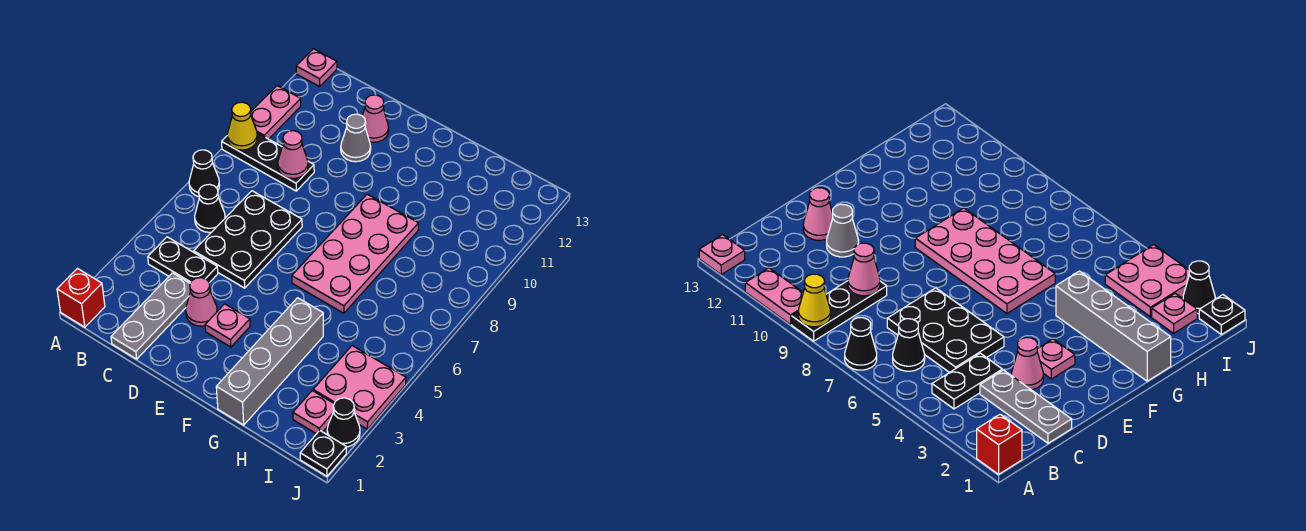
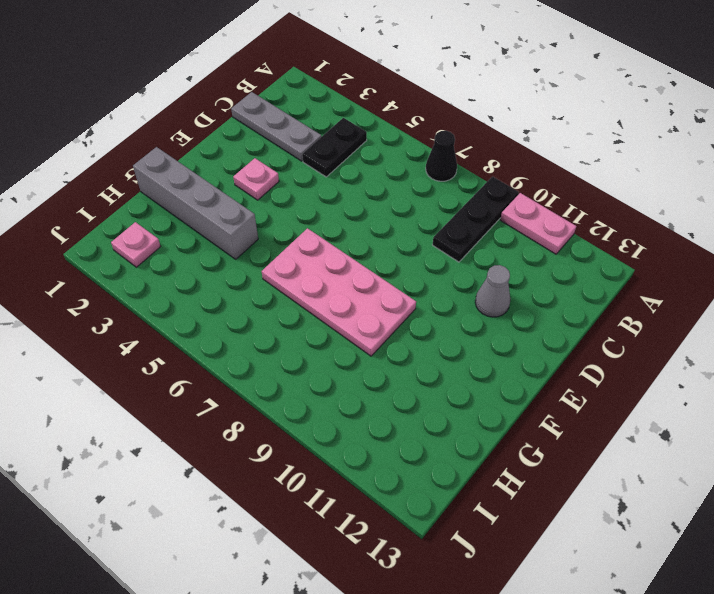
none -> red 1x1 brick [57,269,105,327]
none -> pink 1x1 plate [296,49,337,86]
none -> black 1x1 cone [195,184,225,232]

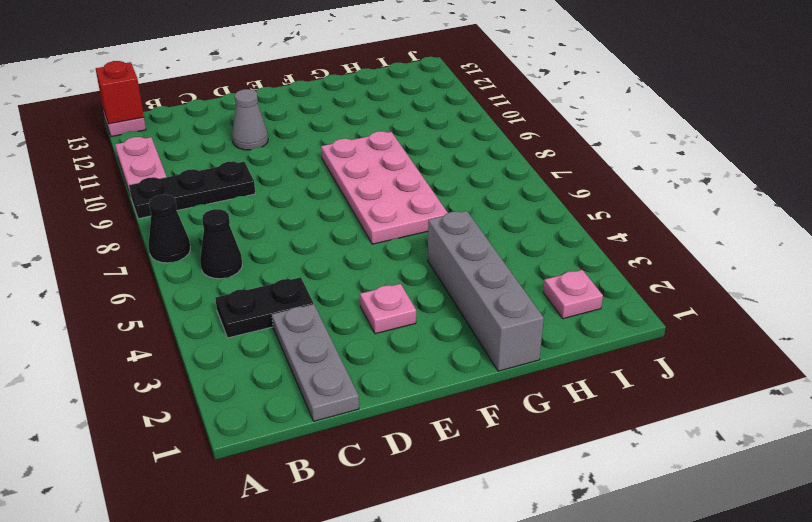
red 1x1 brick [96,61,144,124] -> red 1x1 brick moved to [57,269,105,327]
none -> black 2x3 plate [194,191,302,288]
none -> pink 1x1 cone [186,278,217,326]
none -> pink 1x1 cone [362,95,389,142]

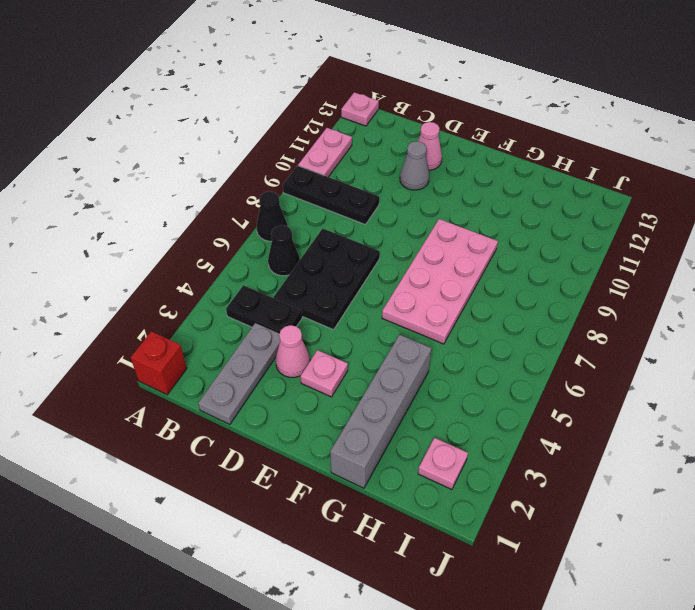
none -> pink 2x2 plate [313,346,406,429]
none -> black 1x1 plate [300,431,346,476]
none -> black 1x1 cone [327,398,360,447]

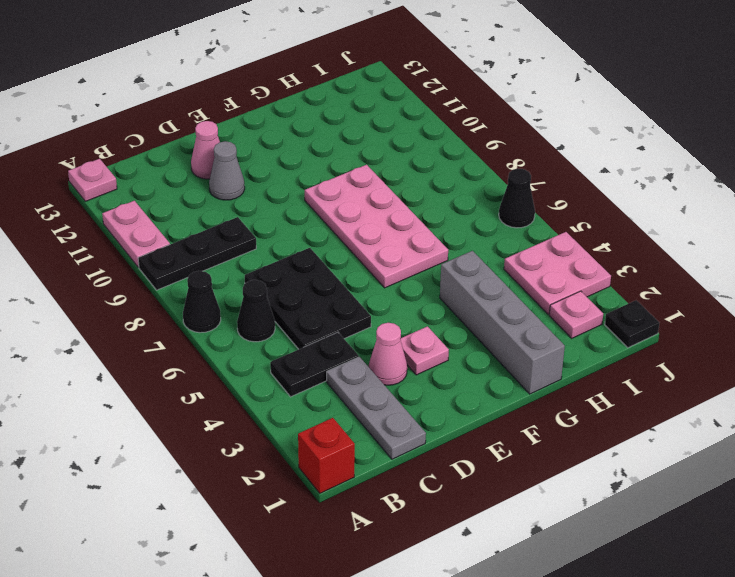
black 1x1 cone [499,169,535,228] -> black 1x1 cone moved to [327,398,360,447]
none -> yellow 1x1 cone [227,102,257,150]
none -> pink 1x1 cone [278,131,308,179]

